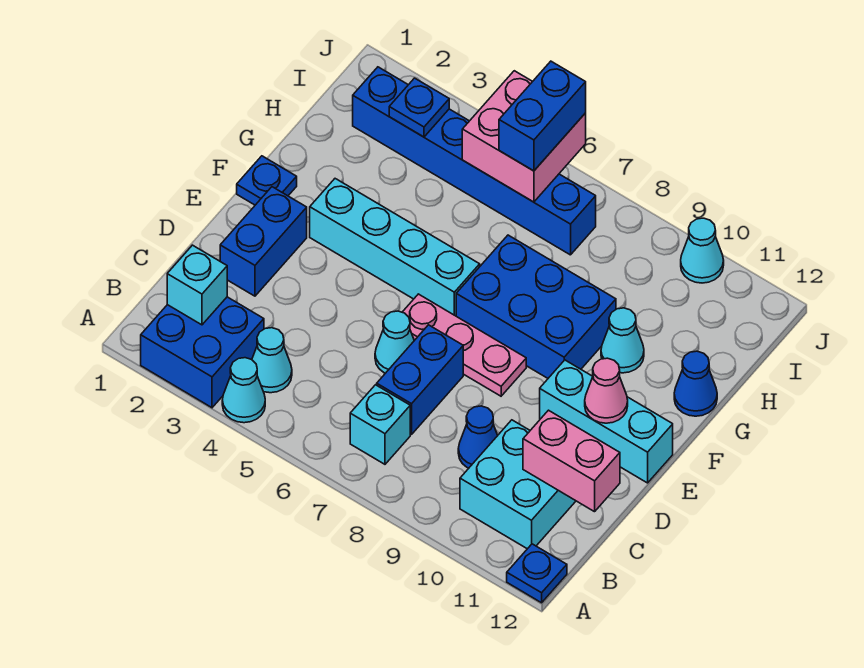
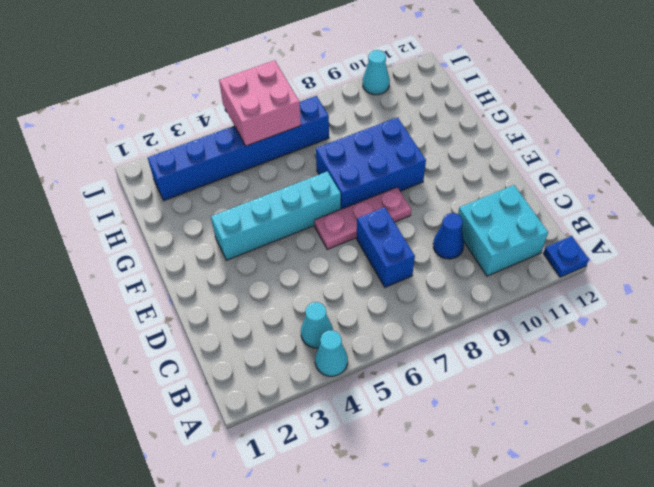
none -> blue 2x2 brick [141,297,264,408]
none -> cyan 1x1 brick [350,385,410,464]
none -> blue 1x2 brick [220,187,307,296]

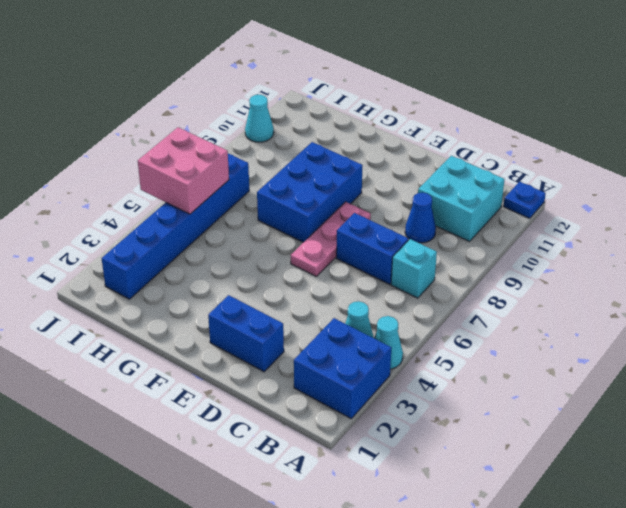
none -> cyan 1x1 cone [375,311,414,373]
none -> cyan 1x3 brick [540,360,673,483]
none -> blue 1x1 plate [237,156,297,205]

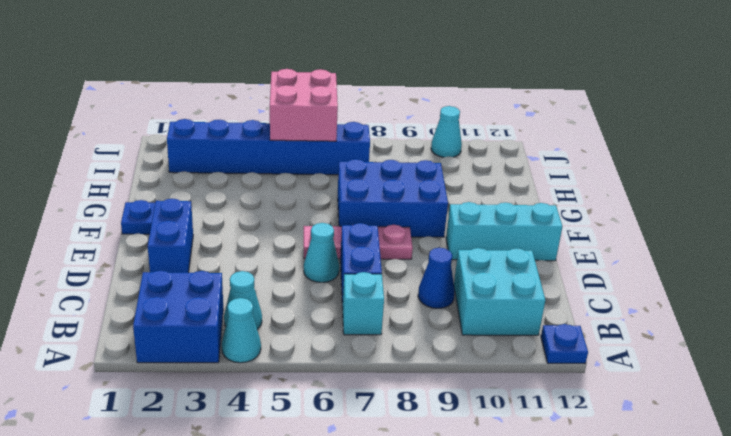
none -> cyan 1x4 brick [310,179,480,316]
none -> cyan 1x1 cone [601,308,644,373]
none -> blue 1x1 cone [674,351,717,416]

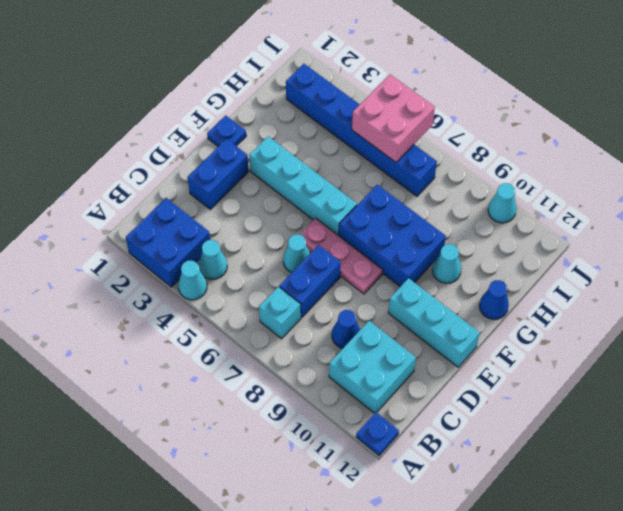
none -> cyan 1x1 brick [167,245,227,325]
none -> pink 1x2 brick [523,410,620,512]
none -> pink 1x1 cone [585,358,628,423]

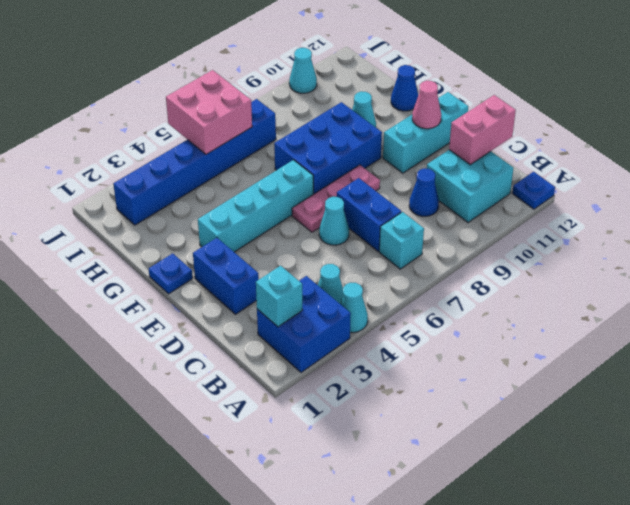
none -> blue 1x1 plate [389,78,449,137]
none -> blue 1x2 brick [499,61,586,171]

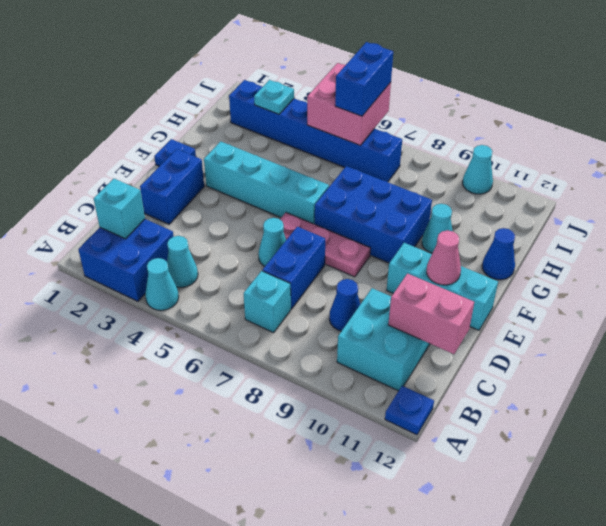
cyan 1x1 plate [254,80,294,114] -> blue 1x1 plate [389,78,449,137]

